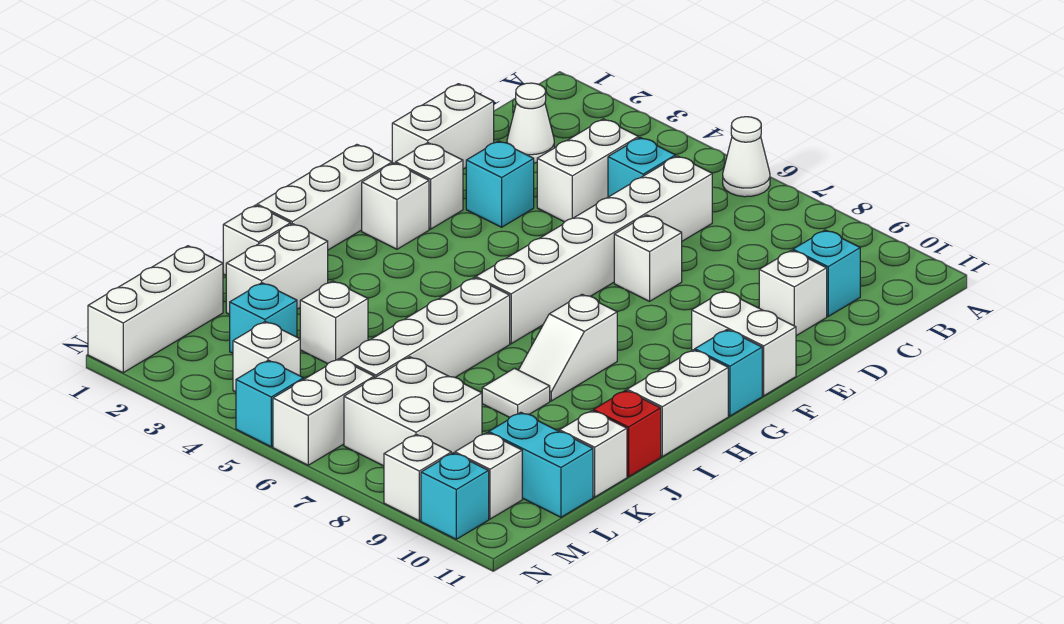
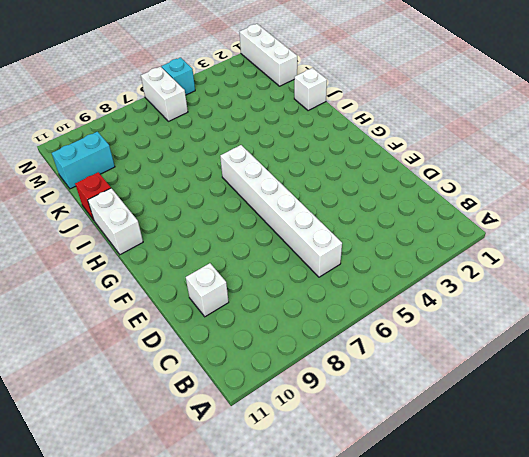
none -> white 1x1 cone [723,117,770,197]
none -> white 1x1 cone [507,83,554,163]
none -> white 1x2 brick [537,119,638,222]
none -> cyan 1x1 brick [608,137,675,197]

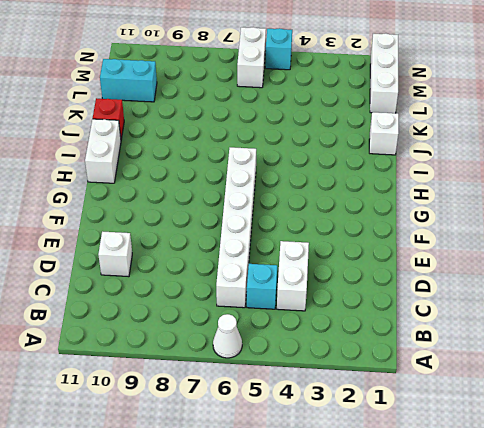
none -> white 1x1 cone [507,83,554,163]
none -> cyan 1x1 brick [793,230,860,316]
none -> white 1x2 brick [392,84,494,169]
none -> cyan 1x1 brick [466,141,534,227]

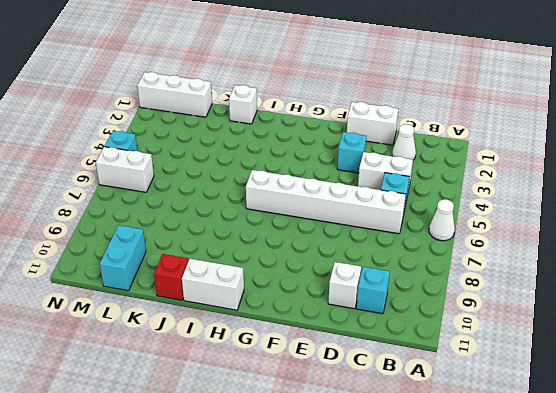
none -> white 1x1 brick [614,215,682,301]
none -> white 1x1 brick [396,143,463,229]
none -> white 1x2 brick [692,291,796,396]
none -> white 1x3 brick [257,145,392,250]

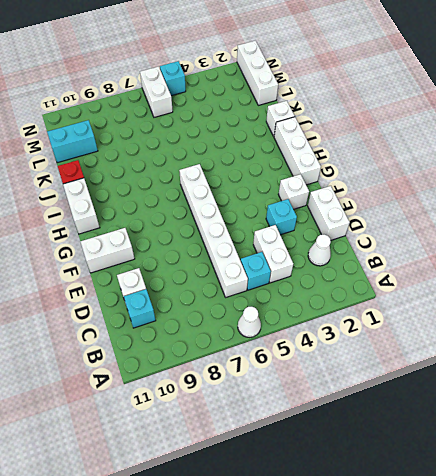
none -> white 1x1 brick [614,215,682,301]
none -> white 1x1 brick [362,163,429,249]
none -> cyan 1x1 brick [695,330,762,416]
none -> white 1x2 slope [519,294,617,401]

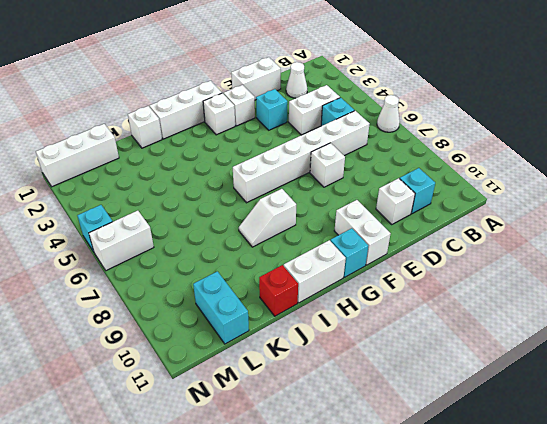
none -> white 1x4 brick [341,277,510,378]
none -> white 1x2 brick [226,224,328,314]
none -> white 1x1 tile [482,368,550,417]
none -> white 1x1 brick [300,281,368,364]

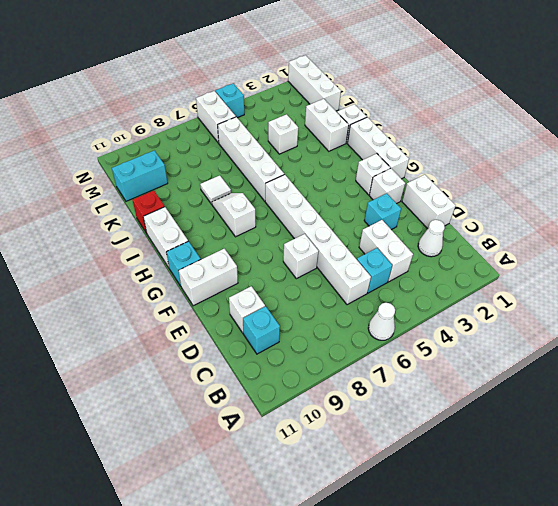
none -> white 1x1 brick [560,411,627,497]
none -> cyan 1x1 brick [230,283,297,353]
none -> white 2x2 brick [344,357,482,466]
none -> white 1x1 brick [233,322,300,392]

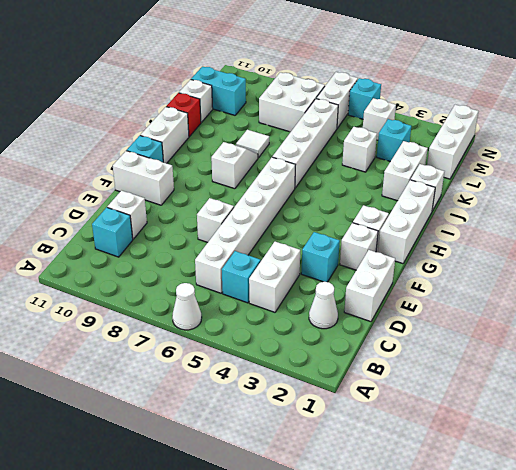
none -> white 1x1 brick [455,433,522,519]
none -> white 1x1 brick [384,434,451,521]
none -> cyan 1x1 brick [421,453,489,539]

